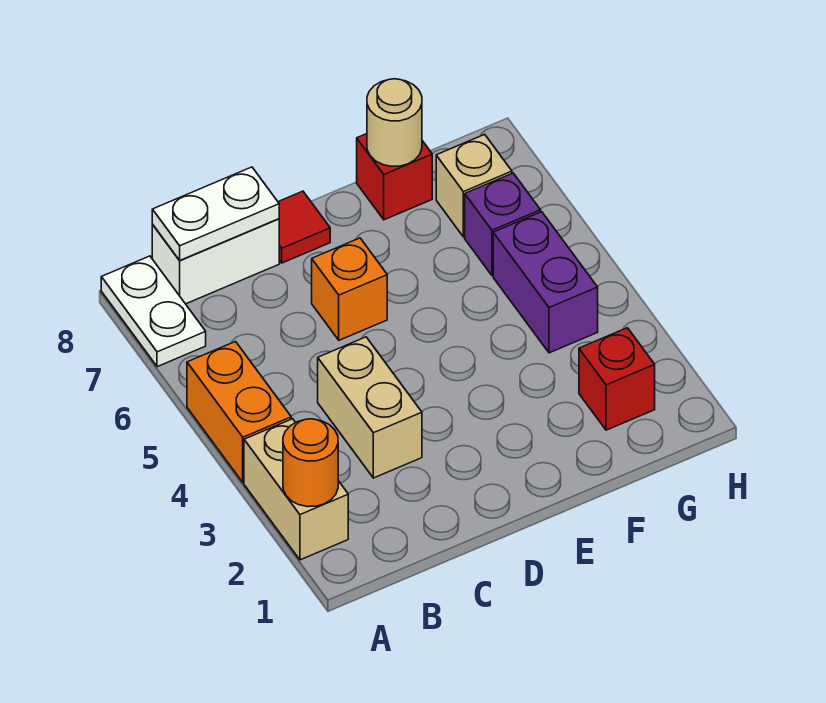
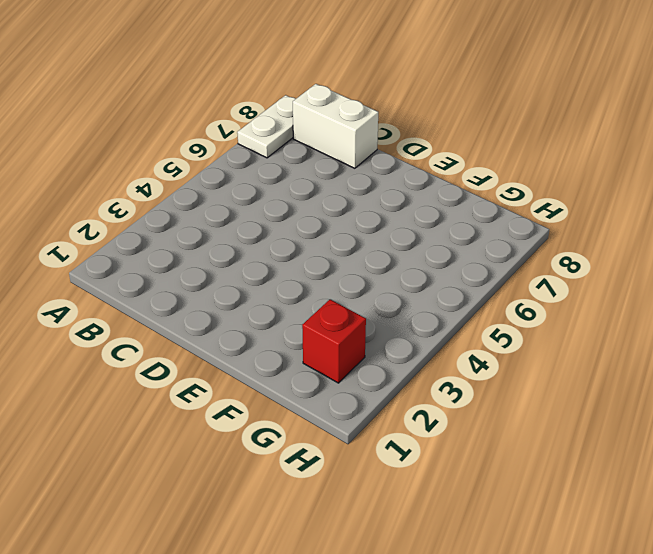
none -> tan 1x2 brick [244,419,348,560]
none -> orange 1x2 brick [187,342,291,482]
none -> tan 1x2 brick [318,337,422,478]

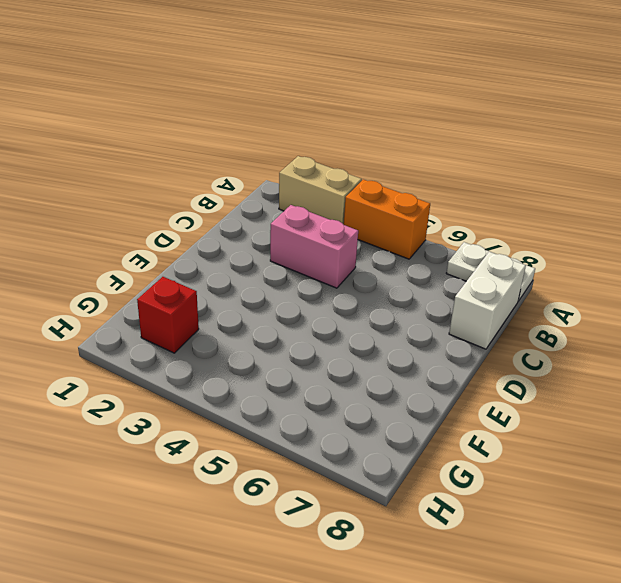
pink 1x2 brick [270,205,358,288] -> tan 1x2 brick [318,337,422,478]
none -> orange 1x1 brick [312,238,387,340]
none -> red 1x1 tile [278,191,330,263]
none -> red 1x1 brick [357,134,432,220]

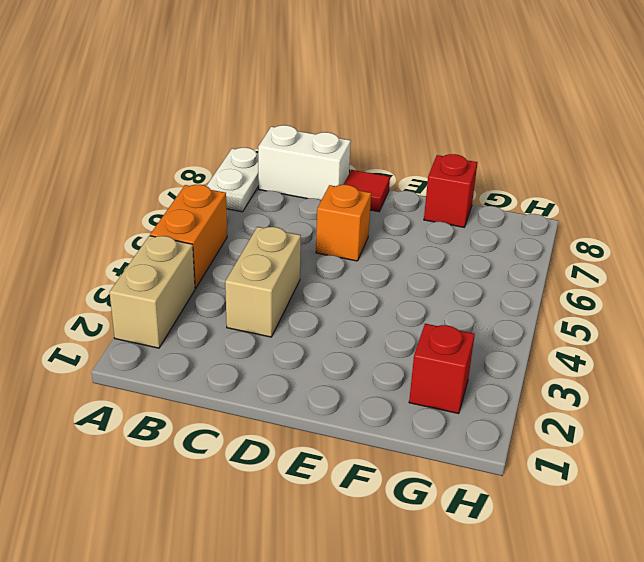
none -> purple 1x2 brick [493,212,598,353]
none -> purple 1x1 brick [465,173,541,275]
none -> tan 1x1 brick [436,134,512,237]

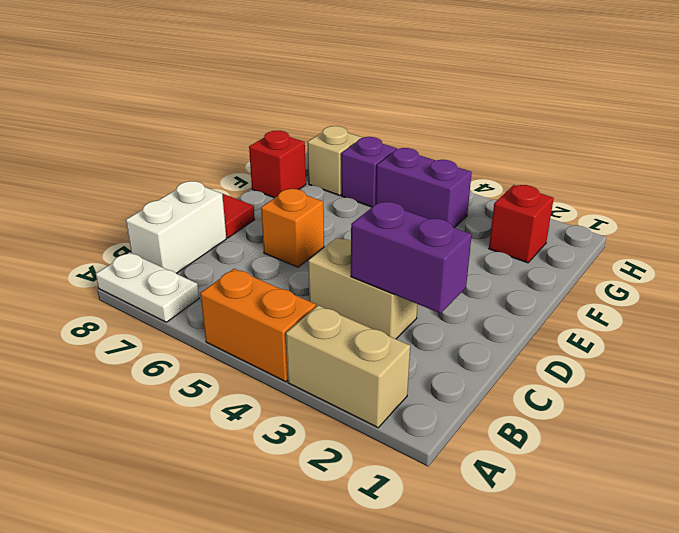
purple 1x2 brick [351,202,472,313] -> none
none -> orange 1x1 round brick [283,419,338,507]
none -> white 1x2 plate [152,167,279,260]
none -> tan 1x1 round brick [367,79,422,166]

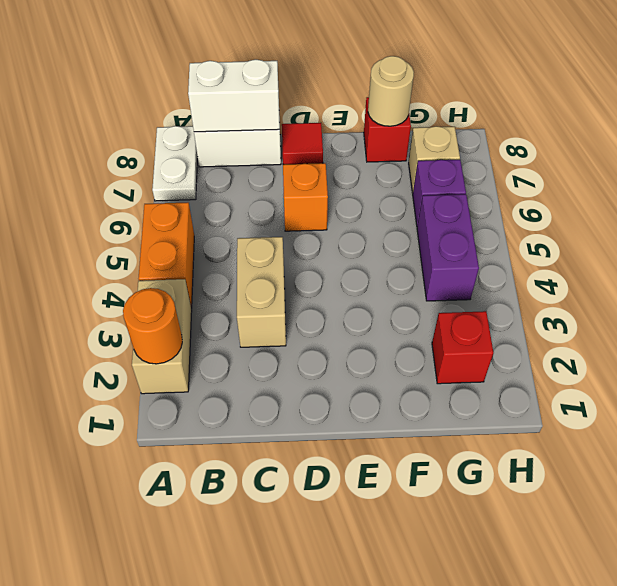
white 1x2 brick [188,59,280,132] -> white 1x2 plate [152,167,279,260]

